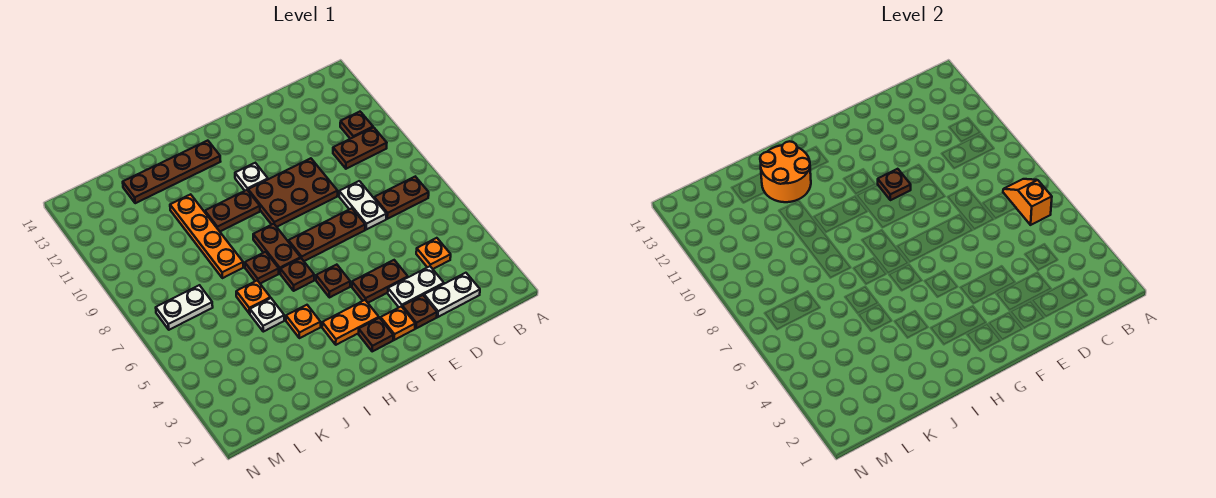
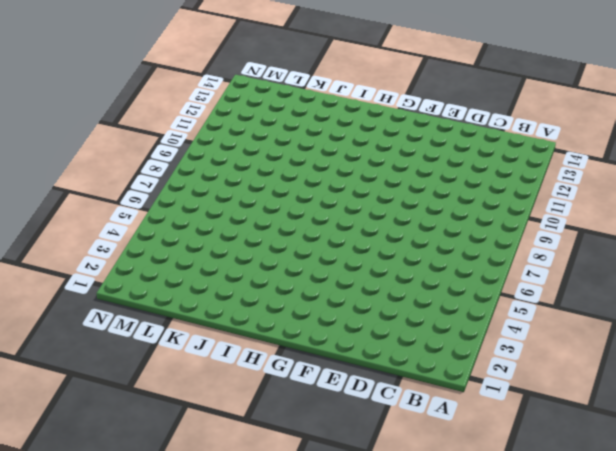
none -> brown 1x2 plate [374,177,429,219]
none -> brown 1x2 plate [333,127,387,169]
none -> brown 1x1 plate [340,112,373,139]

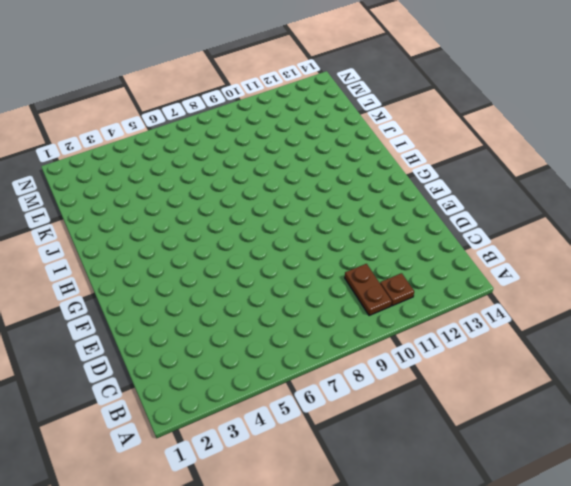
none -> brown 1x2 plate [374,177,429,219]
none -> white 1x2 plate [424,273,480,317]
none -> orange 1x1 plate [416,238,451,269]

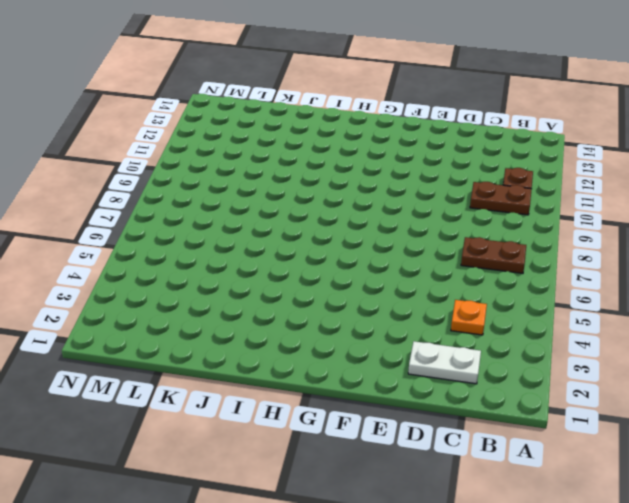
none -> white 1x2 plate [388,266,444,307]
none -> white 1x2 plate [339,181,387,230]
none -> brown 1x1 plate [402,295,437,328]

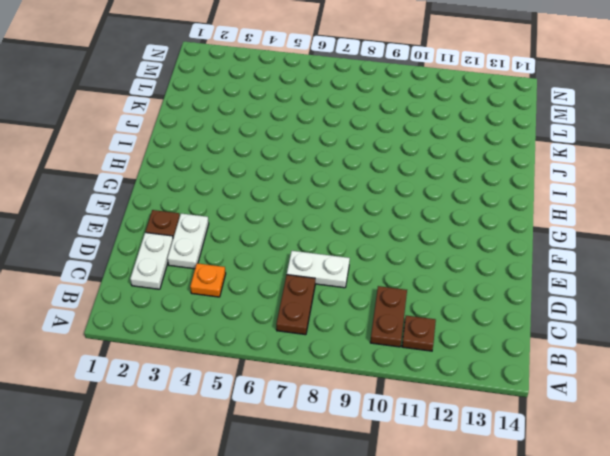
none -> brown 1x2 plate [352,260,408,303]
none -> brown 1x3 plate [289,208,365,261]
none -> brown 2x3 plate [248,158,338,227]

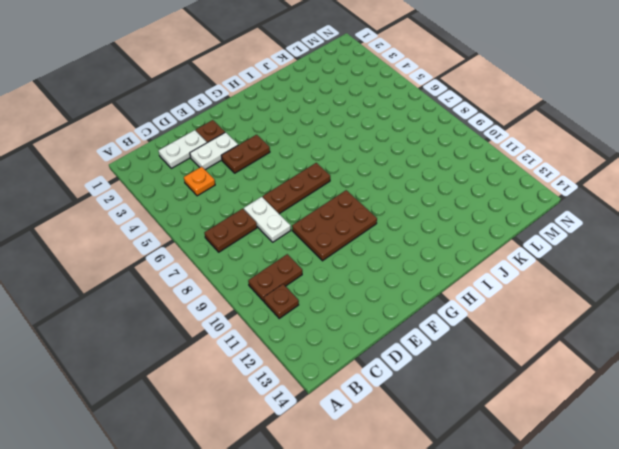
none -> orange 1x1 plate [381,306,415,340]
none -> brown 1x1 plate [359,318,393,351]
none -> orange 1x2 plate [322,300,379,345]

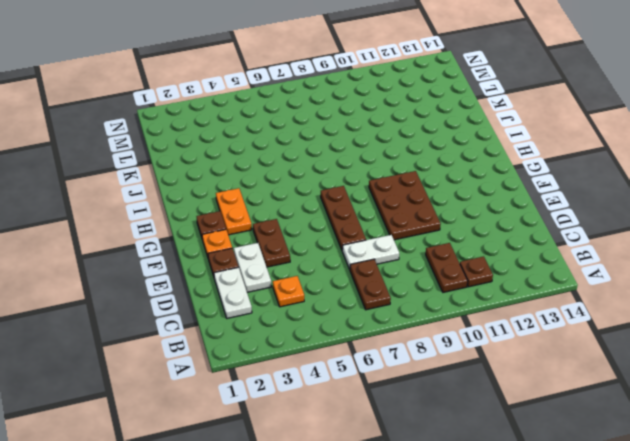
none -> brown 1x1 plate [316,265,350,298]
none -> white 1x1 plate [235,163,268,191]
none -> brown 1x1 plate [280,258,314,291]

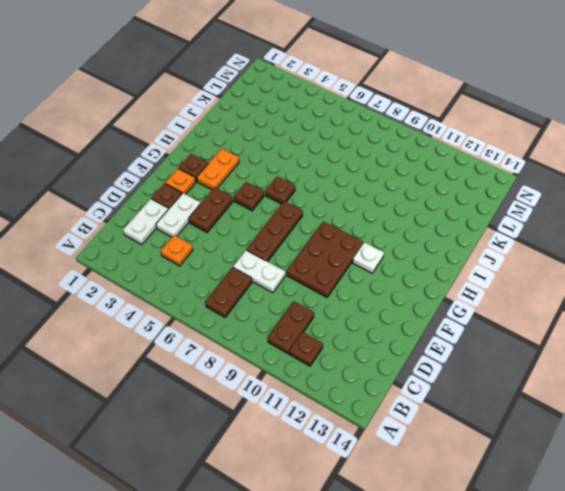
none -> brown 1x2 plate [253,224,301,273]
none -> brown 1x2 plate [205,190,260,231]
none -> brown 1x4 plate [123,141,221,203]

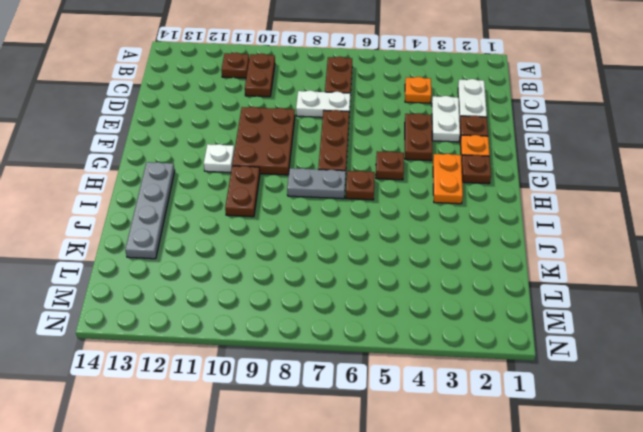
grey 1x2 plate [287,168,346,199] -> brown 1x2 plate [253,224,301,273]
grey 1x4 plate [125,162,175,259] -> brown 1x4 plate [123,141,221,203]
none -> orange 1x1 plate [286,305,321,338]
none -> brown 1x1 plate [245,252,279,284]
none -> white 1x1 plate [250,298,284,332]

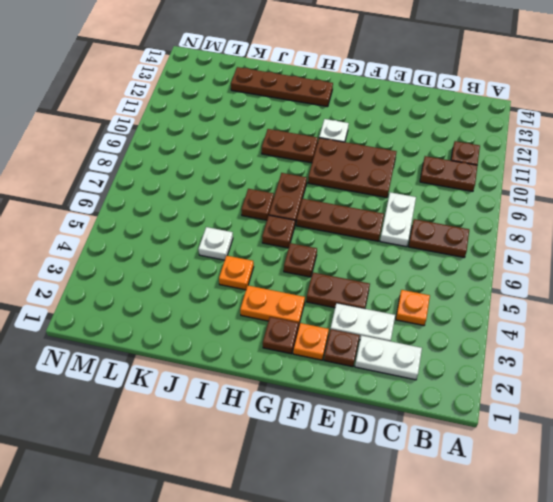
none -> orange 1x1 plate [236,280,270,314]
none -> orange 1x4 plate [170,194,243,278]
none -> white 1x2 plate [156,285,213,330]

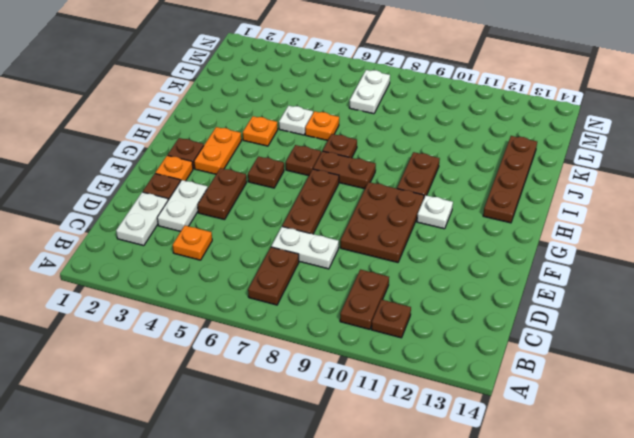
none -> orange 1x4 plate [170,194,243,278]
none -> orange 1x2 slope [1003,179,1052,225]
none -> brown 1x1 plate [878,169,911,200]

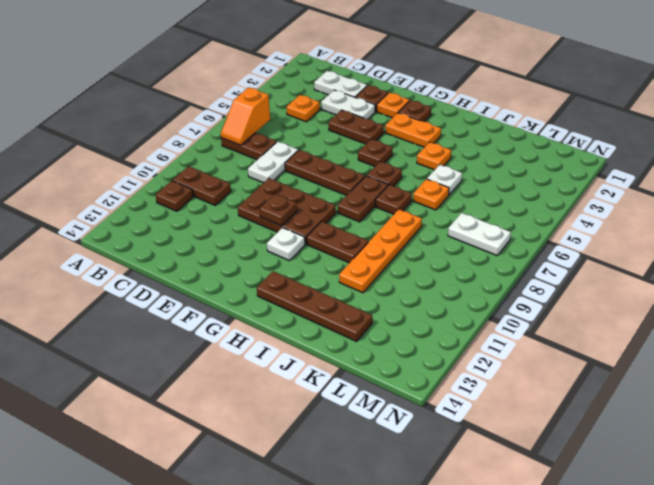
none -> orange 2x2 round brick [760,141,811,202]

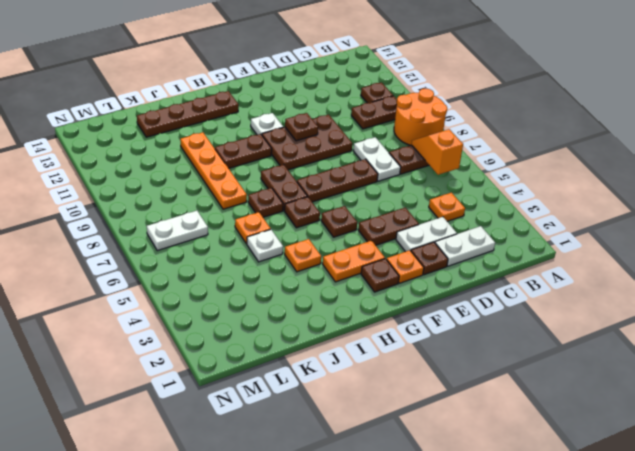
orange 2x2 round brick [394,89,447,145] -> orange 2x2 round brick moved to [760,141,811,202]

